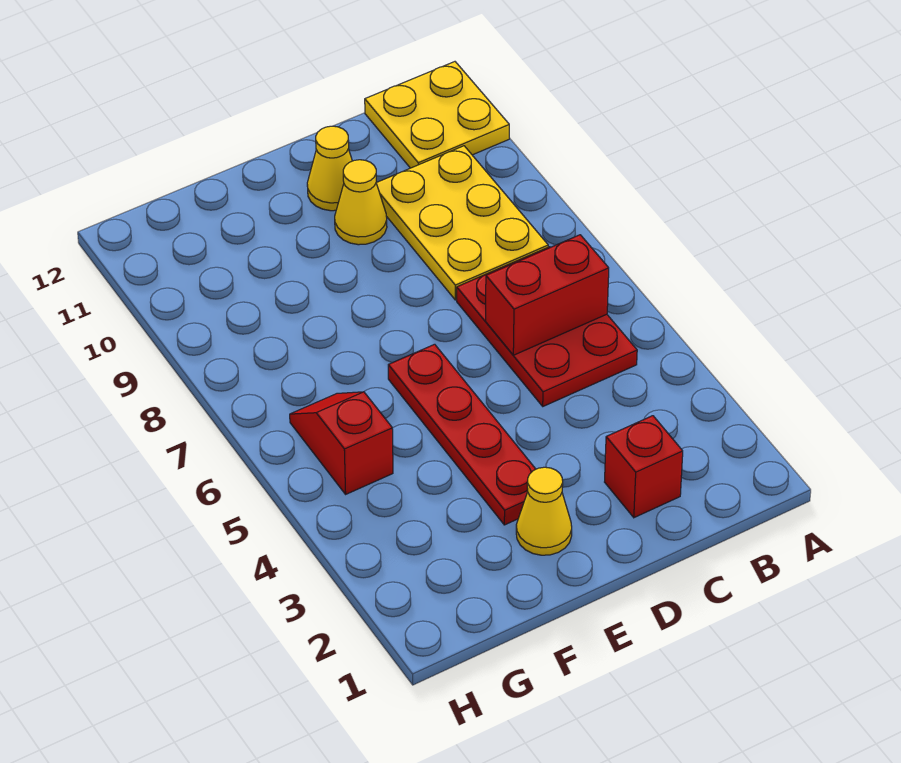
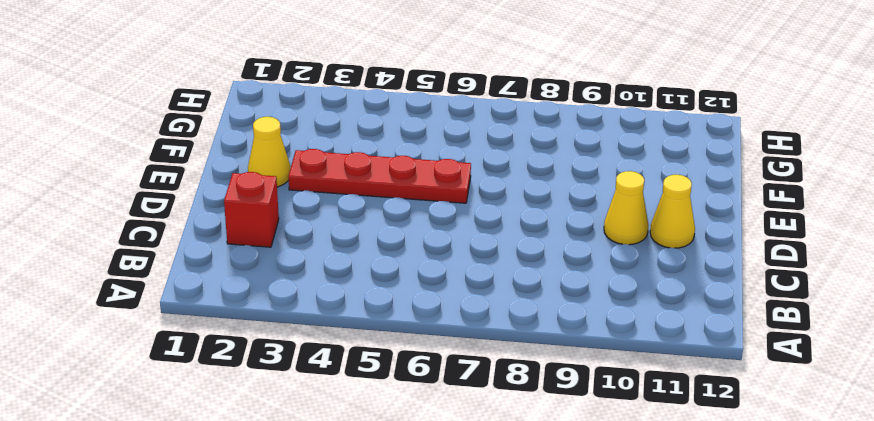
none -> yellow 2x2 plate [365,62,509,168]
none -> red 2x3 plate [457,247,637,406]

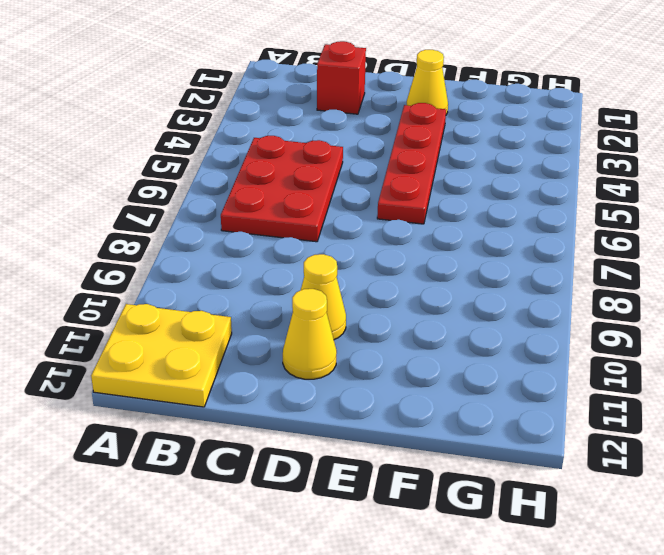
none -> yellow 2x3 plate [377,146,548,300]
none -> red 1x2 slope [290,392,393,494]

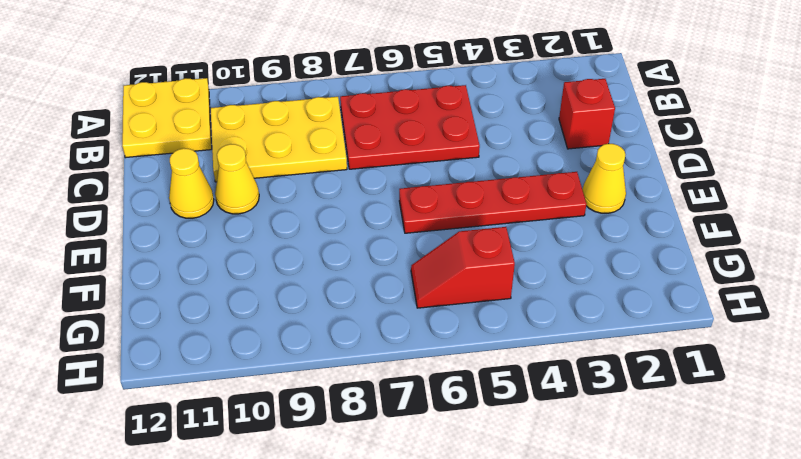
none -> red 1x2 brick [486,235,609,355]

